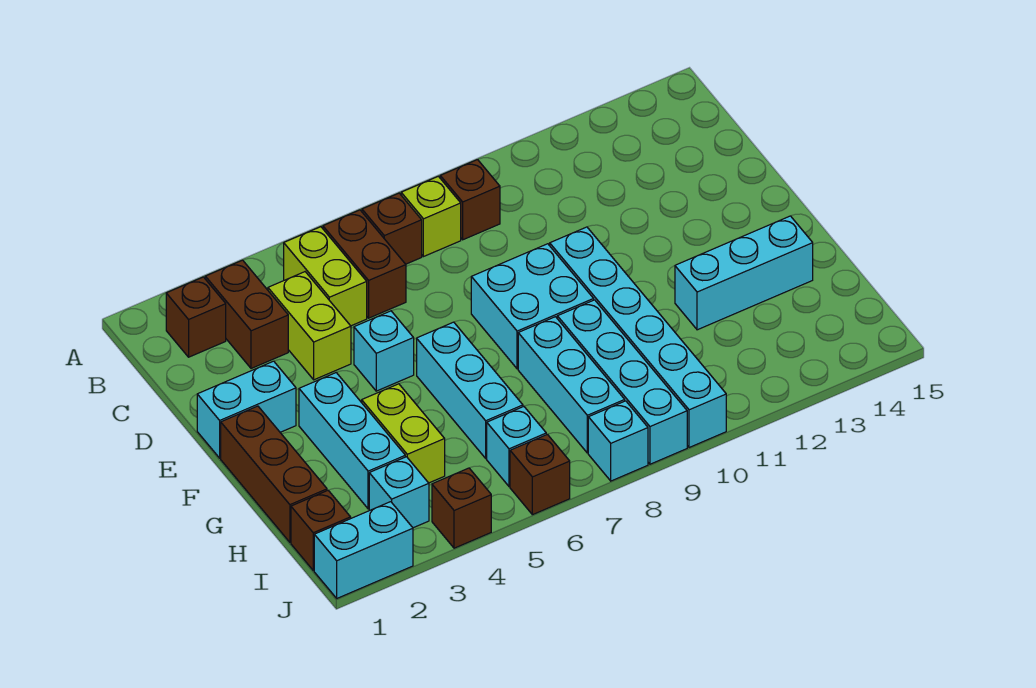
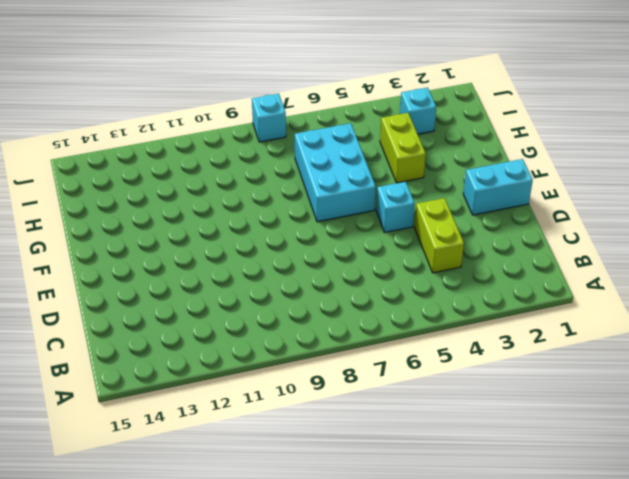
cyan 2x3 brick [295,123,376,222] -> cyan 1x3 brick [417,322,523,458]
none -> brown 1x1 brick [166,277,226,357]
none -> brown 1x2 brick [205,260,288,369]
none -> lime 1x2 brick [284,227,367,326]

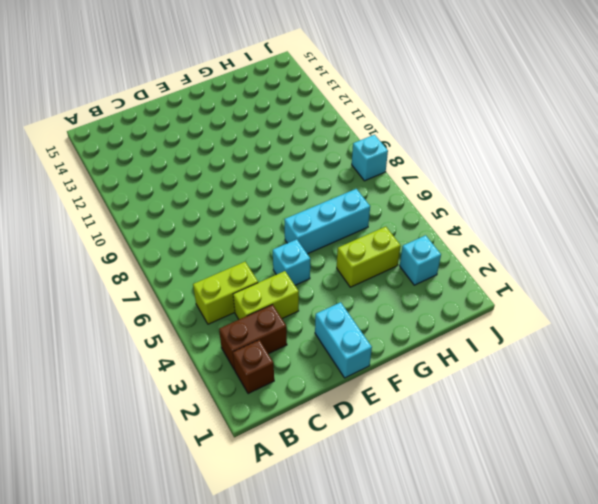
none -> brown 1x2 brick [323,210,406,318]
none -> brown 1x1 brick [362,193,422,264]
none -> lime 1x1 brick [401,176,461,257]

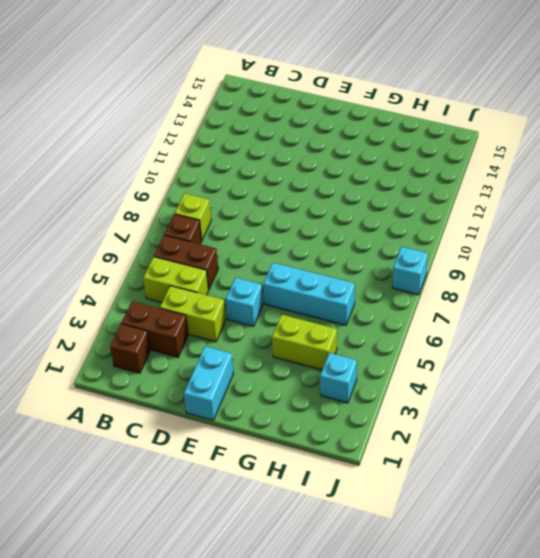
none -> brown 1x1 brick [440,160,500,240]
none -> cyan 2x2 brick [471,244,594,369]
none -> cyan 1x6 brick [550,227,726,448]

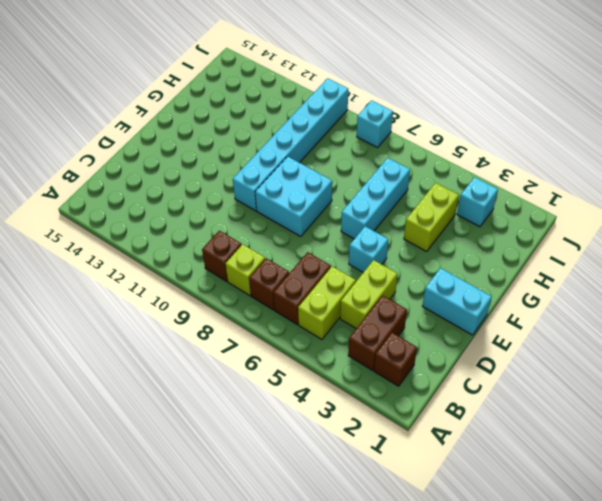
none -> brown 1x3 brick [221,406,327,542]
none -> cyan 1x3 brick [299,373,405,509]
none -> cyan 1x3 brick [518,317,625,453]

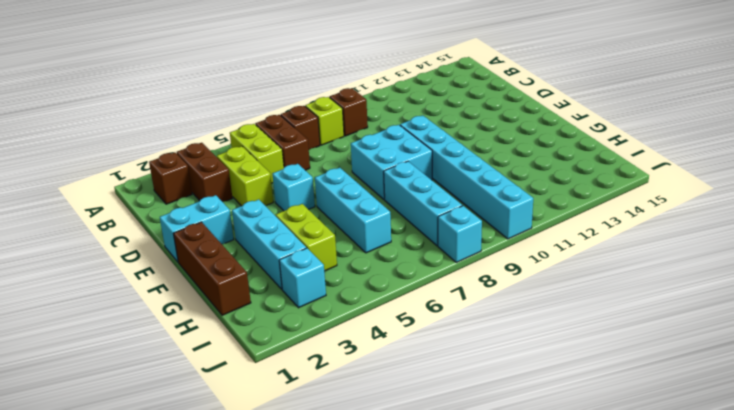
none -> cyan 1x4 brick [557,300,687,464]
none -> cyan 1x3 brick [675,216,813,330]
none -> brown 1x1 brick [291,491,351,570]

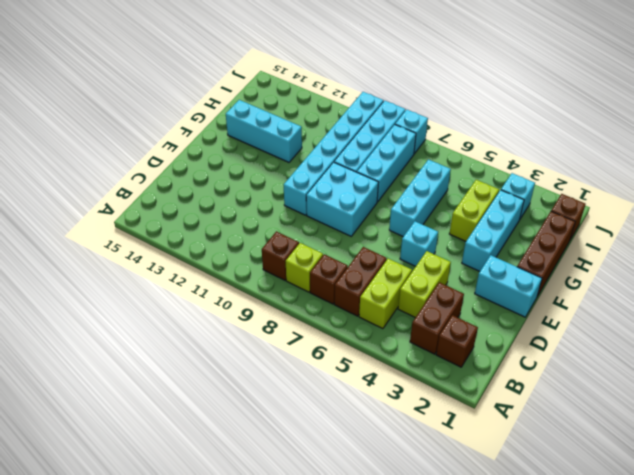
none -> cyan 1x1 brick [487,407,546,487]
none -> cyan 1x2 brick [314,502,413,598]
none -> brown 1x1 brick [432,468,491,548]

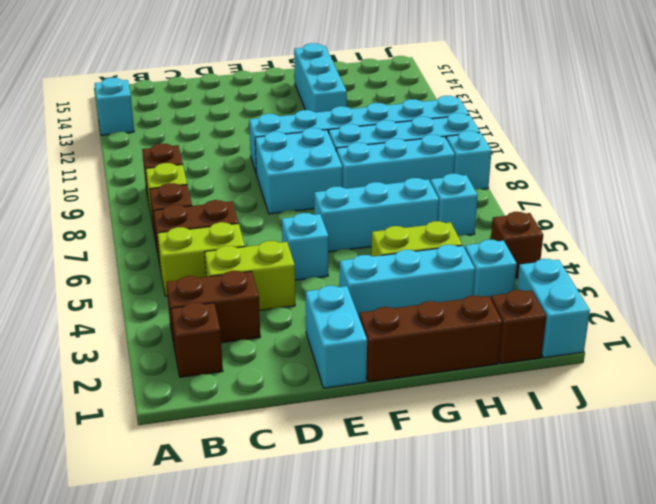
cyan 1x1 brick [95,78,134,135] -> none
none -> brown 1x1 brick [510,434,570,515]

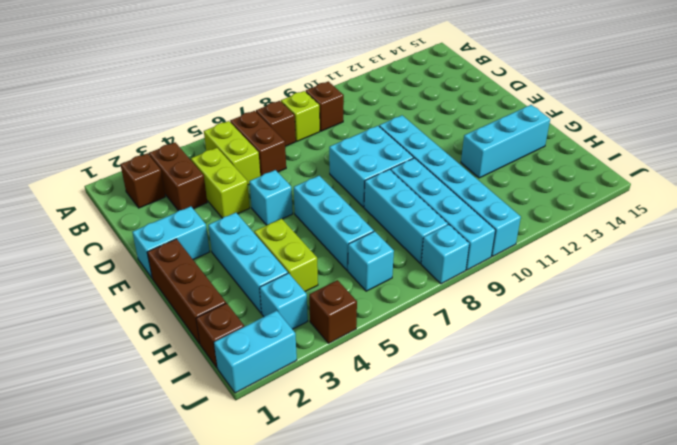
none -> brown 1x1 brick [510,434,570,515]

